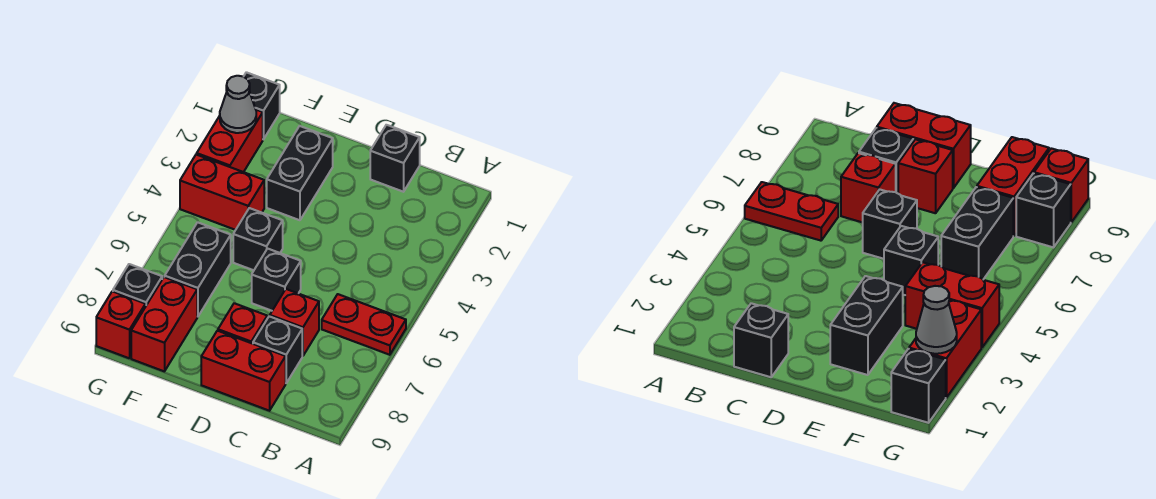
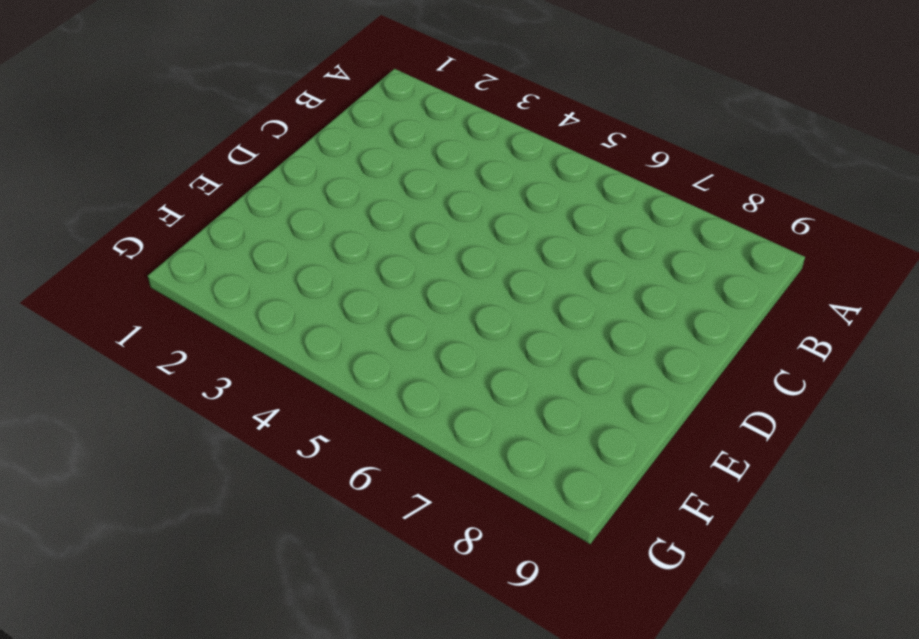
none -> red 1x2 plate [322,294,406,355]
none -> black 1x1 brick [370,125,420,192]
none -> red 1x1 brick [270,289,319,356]

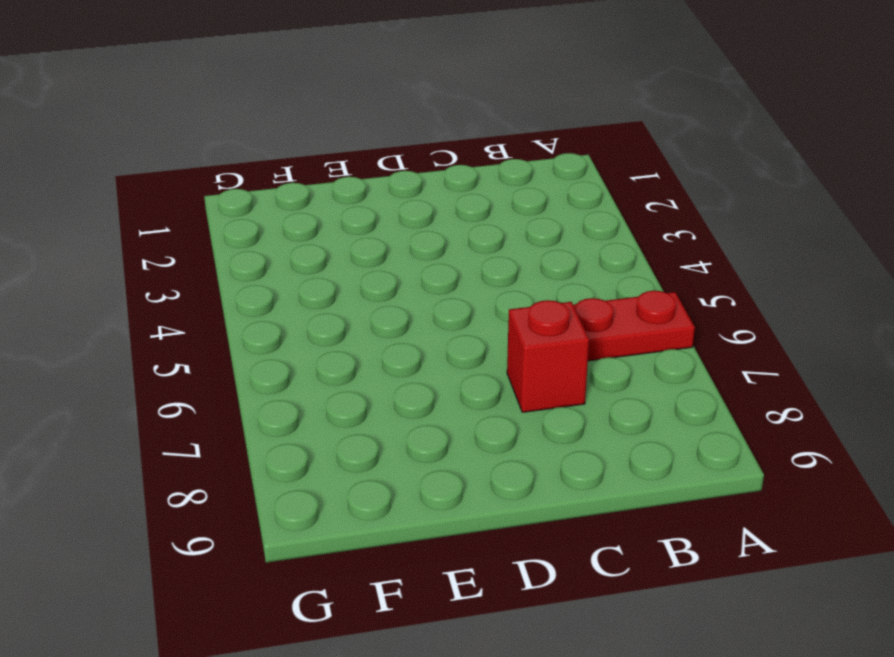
none -> black 1x1 brick [370,125,420,192]
none -> black 1x1 brick [253,316,302,383]
none -> red 1x2 brick [201,331,286,411]

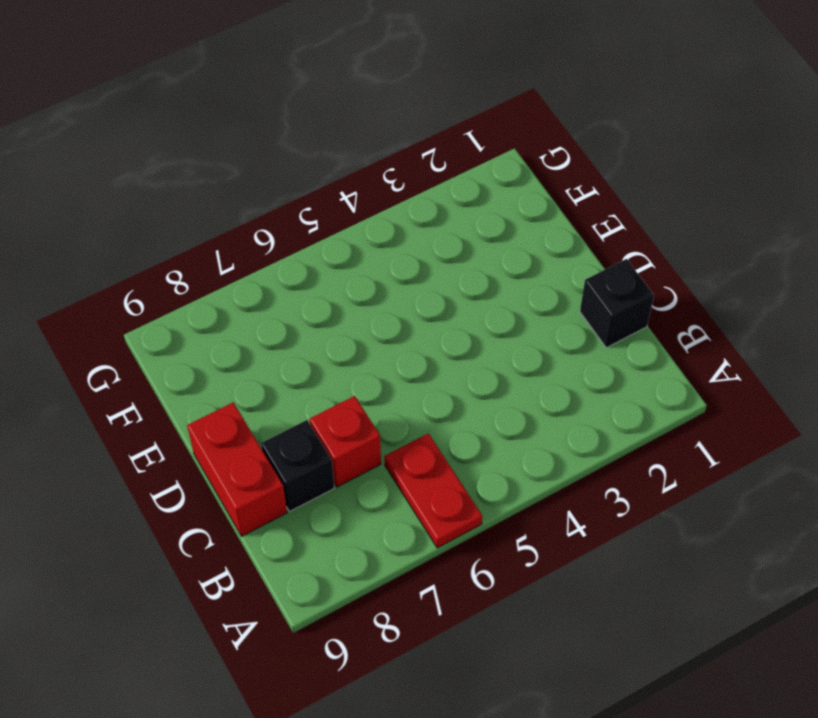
none -> black 1x1 brick [252,249,301,311]
none -> red 1x1 brick [218,303,267,344]
none -> black 1x2 brick [267,126,333,220]

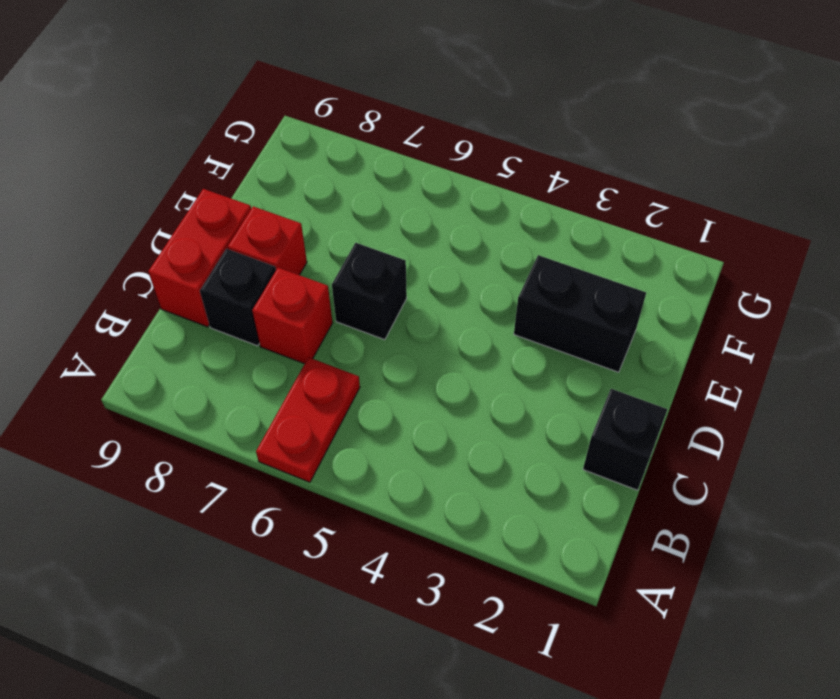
none -> black 1x1 brick [233,208,283,270]
none -> red 1x2 brick [180,154,264,230]
none -> black 1x2 brick [165,222,231,317]

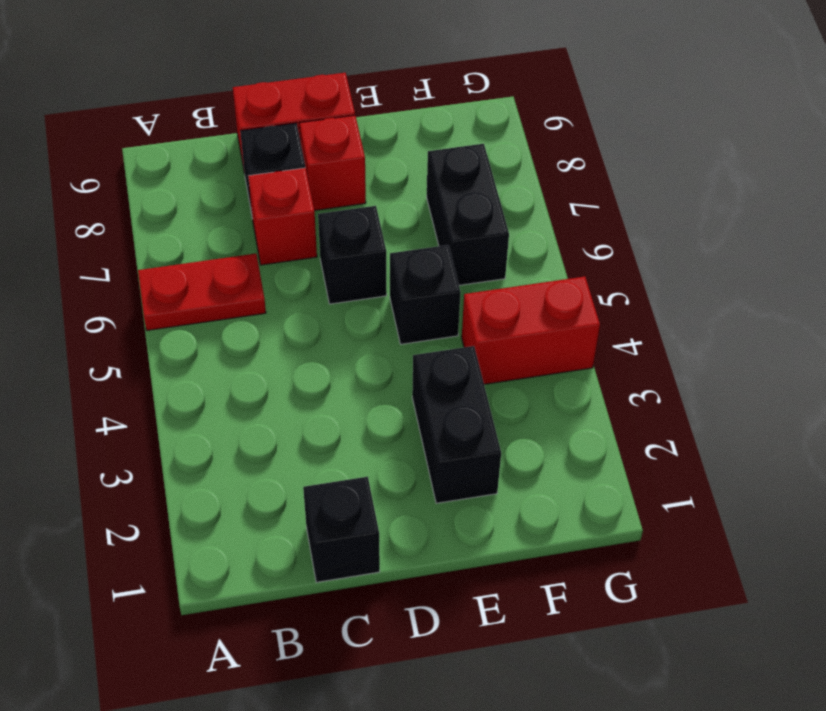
none -> red 1x2 brick [131,277,197,371]
none -> black 1x1 brick [244,72,280,139]
none -> red 1x2 brick [197,110,263,172]

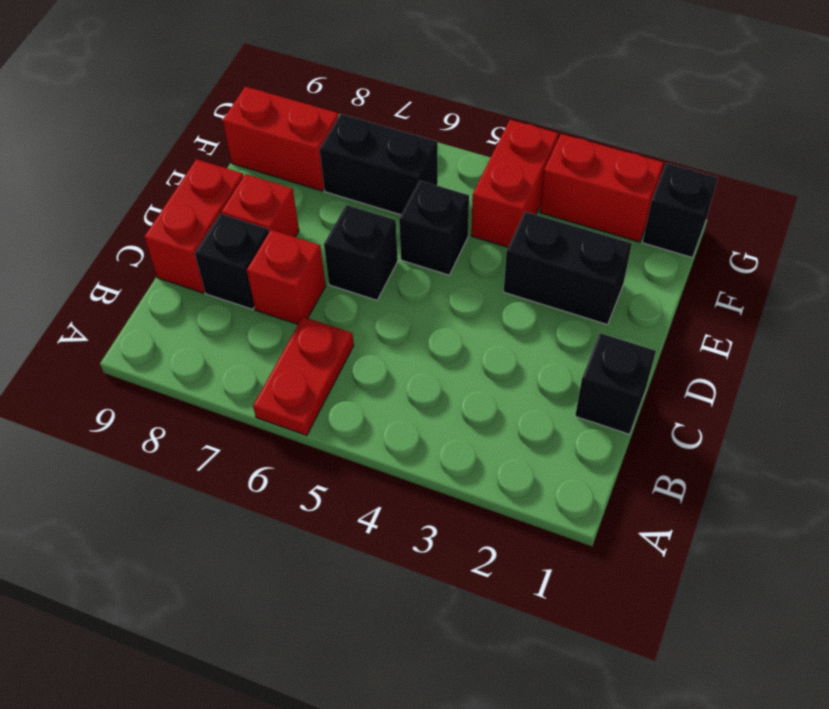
none -> black 1x1 brick [113,264,162,307]
none -> red 1x1 brick [96,291,145,358]
none -> grey 1x1 cone [220,76,256,133]

